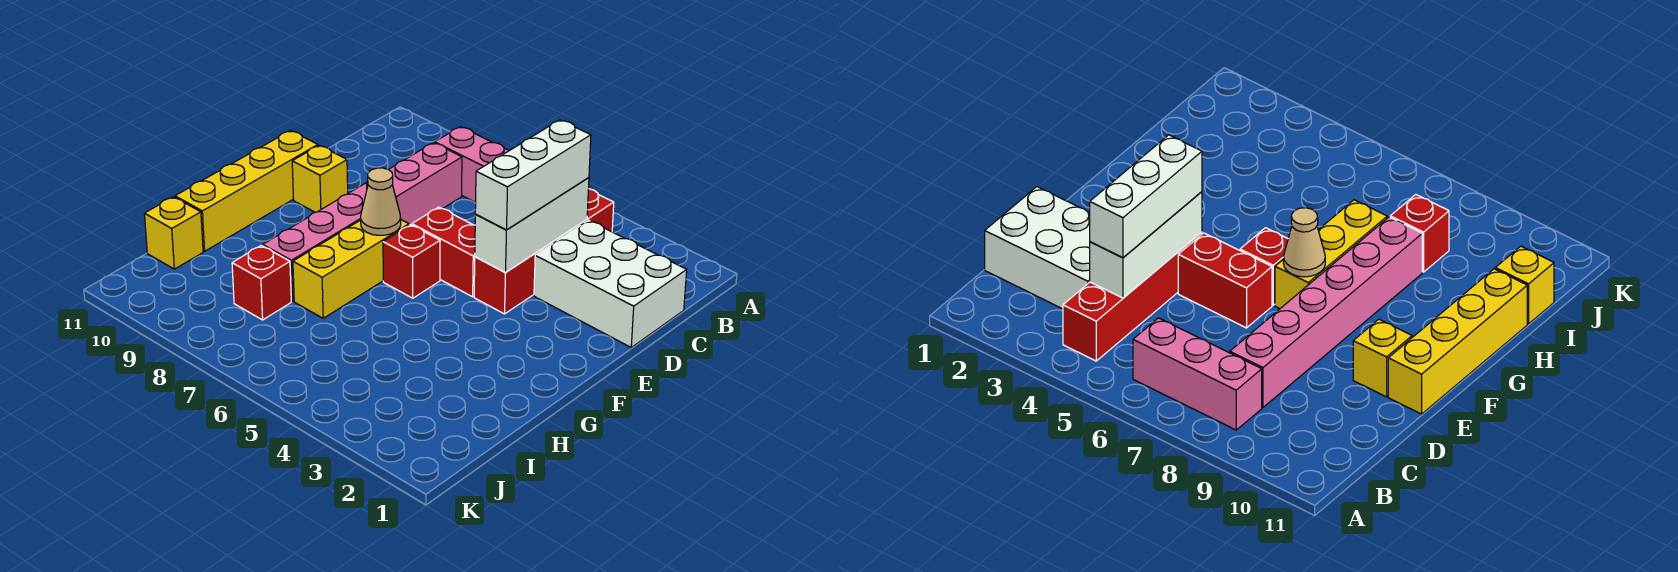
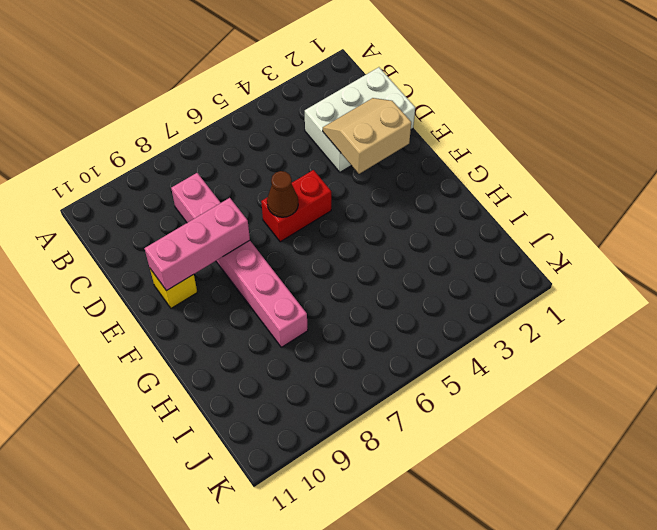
tan 2x2 slope [323,98,411,174] -> none
brown 1x1 cone [267,171,298,217] -> none
pink 1x3 brick [144,198,250,291] -> pink 1x3 brick moved to [435,127,509,203]
none -> red 1x4 brick [474,189,614,314]
none -> yellow 1x4 brick [175,130,318,251]
none -> red 1x1 brick [383,225,440,298]

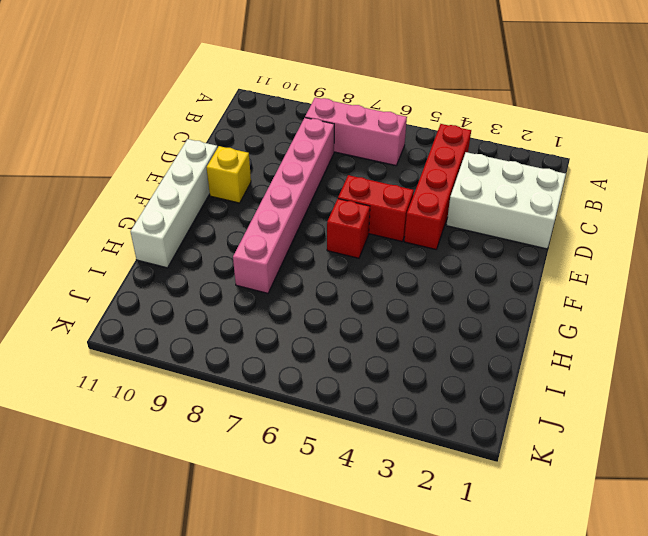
white 1x4 brick [130,139,217,268] -> yellow 1x4 brick [175,130,318,251]
none -> yellow 1x3 brick [293,220,409,318]
none -> red 1x1 brick [232,245,291,320]
none -> yellow 1x1 brick [144,197,203,269]

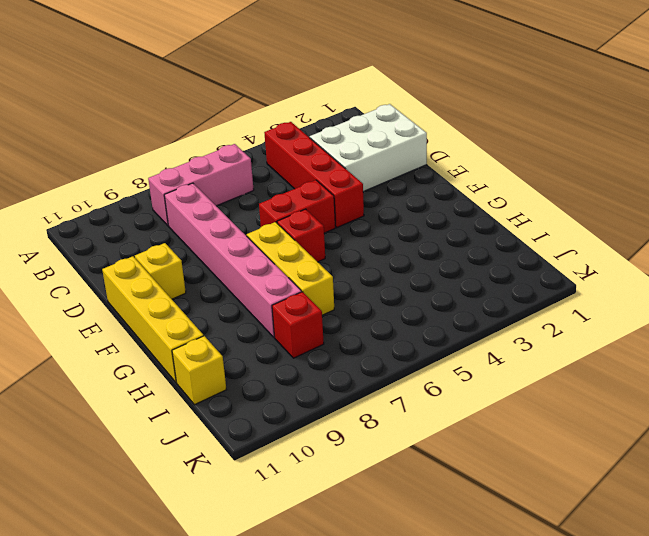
none -> white 1x3 brick [475,178,589,273]
none -> tan 1x1 cone [361,168,401,235]
none -> white 1x3 brick [475,120,591,230]

